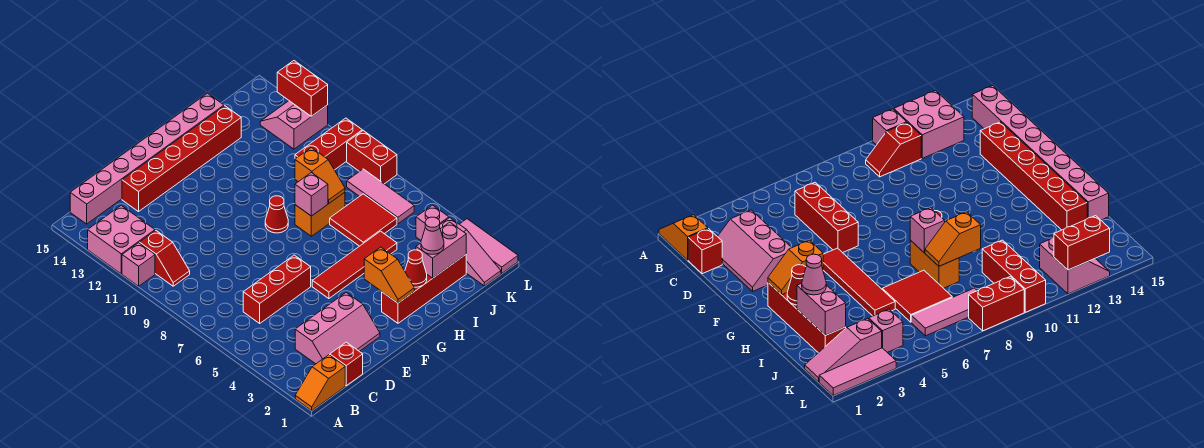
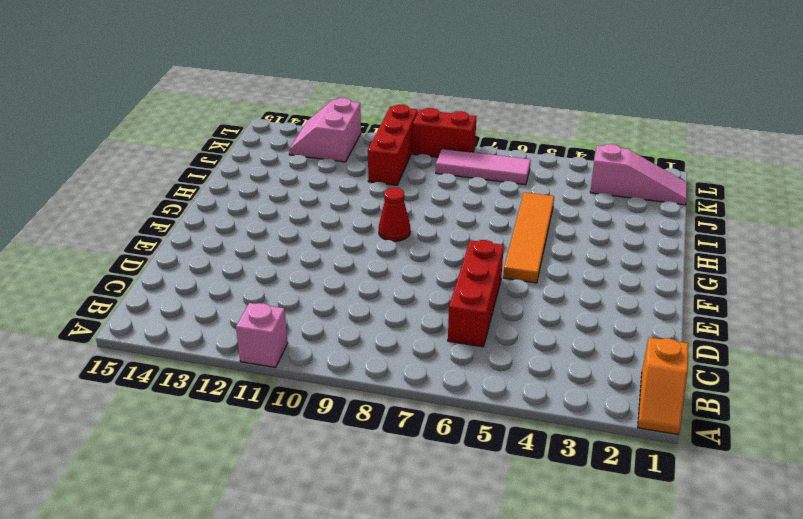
orange 1x4 tile [503,192,554,283] -> red 1x4 tile [312,231,397,299]
none -> pink 2x2 brick [88,205,155,274]
none -> red 1x2 slope [139,230,190,286]
none -> pink 1x8 brick [70,93,224,224]

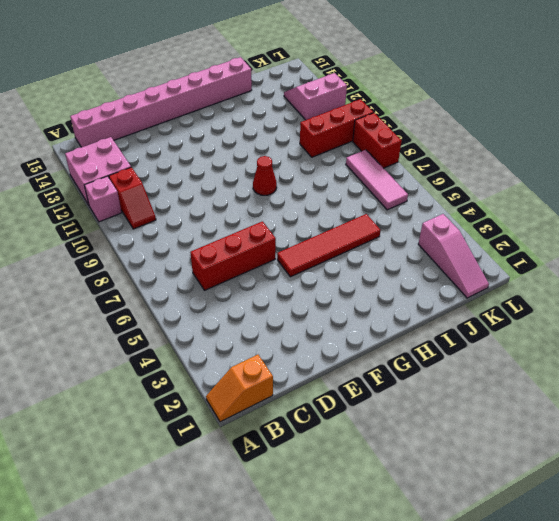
none -> red 1x1 brick [330,342,363,386]
none -> pink 2x3 slope [295,293,380,364]
none -> red 1x6 brick [122,106,241,212]

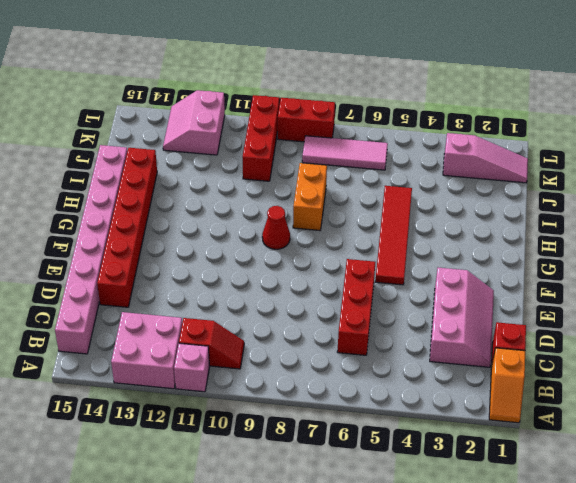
none -> red 1x4 brick [382,255,466,323]
none -> red 2x2 tile [330,194,397,246]
none -> pink 1x1 brick [416,205,449,240]

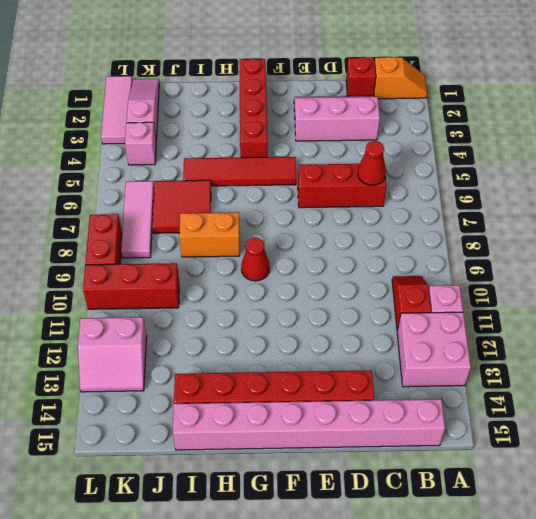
red 1x1 cone [358,141,386,185] -> red 1x1 cone moved to [405,250,427,287]
red 1x4 brick [240,59,267,158] -> red 1x4 brick turned to [382,255,466,323]
none -> orange 1x2 slope [364,247,414,303]
none -> pink 1x1 brick [295,173,328,216]
none -> pink 1x2 brick [416,222,466,278]

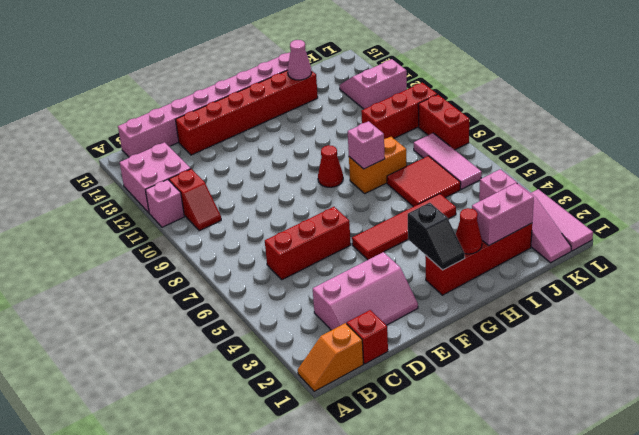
black 1x2 slope [408,203,465,270] -> orange 1x2 slope [364,247,414,303]
pink 1x1 cone [288,40,312,80] -> pink 1x1 cone moved to [421,217,444,254]
none -> orange 1x2 slope [295,148,345,203]
none -> red 1x2 brick [277,61,328,116]

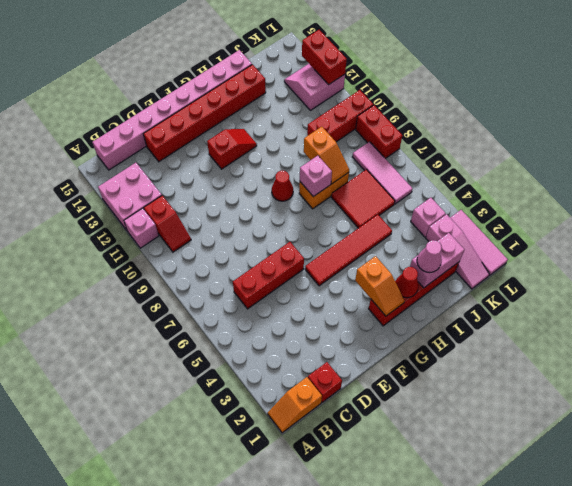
red 1x2 slope [207,129,257,169] -> none
none -> pink 2x3 slope [295,293,380,364]

